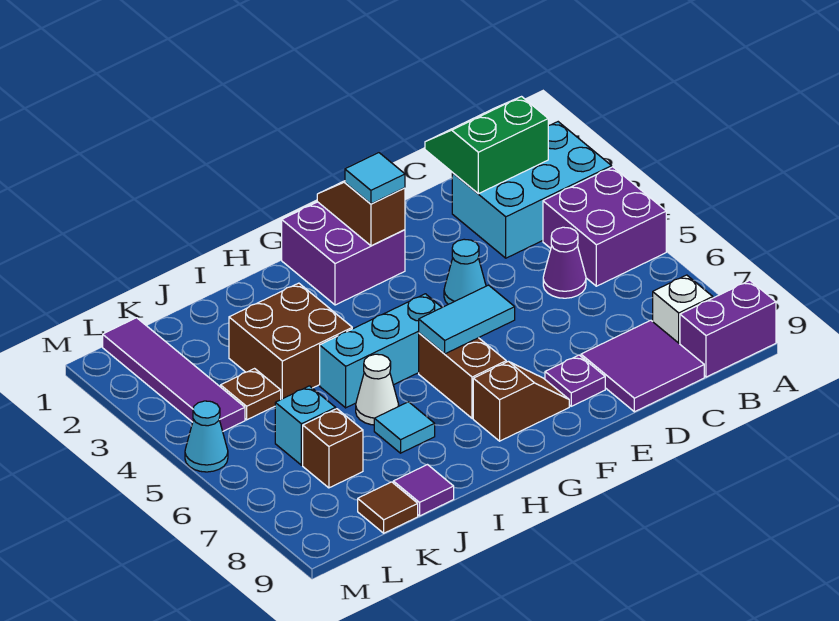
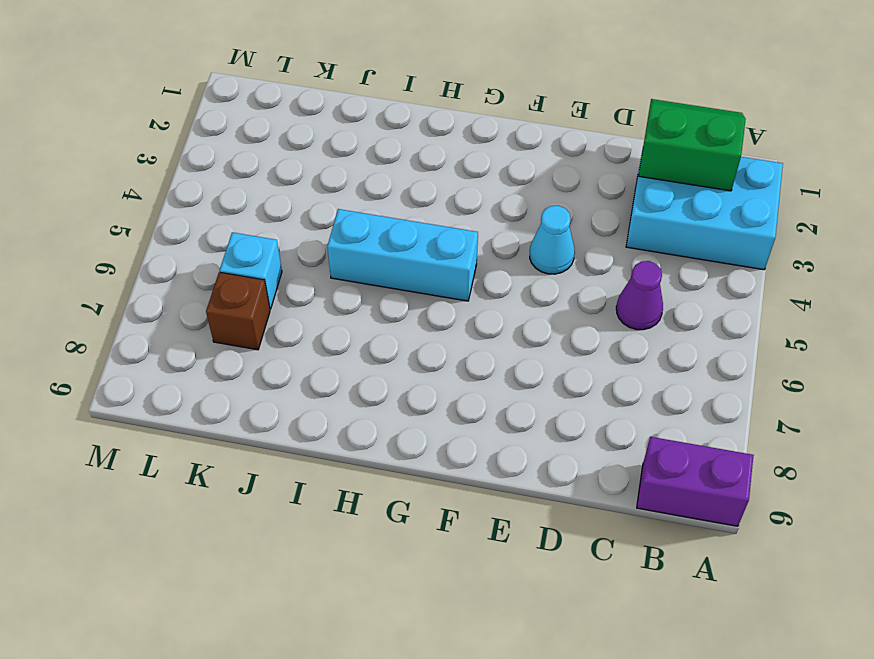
none -> purple 2x2 brick [543,167,666,286]
none -> white 1x1 brick [653,275,713,344]
none -> purple 2x2 tile [581,320,704,412]

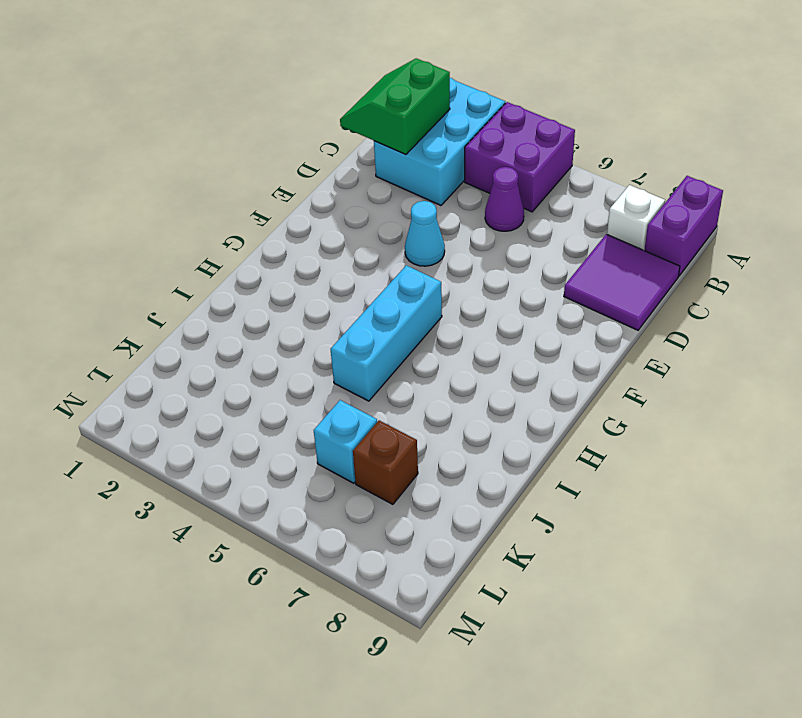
none -> purple 1x1 plate [545,355,605,406]
none -> purple 2x2 brick [282,202,405,305]
none -> brown 1x2 slope [473,361,569,441]

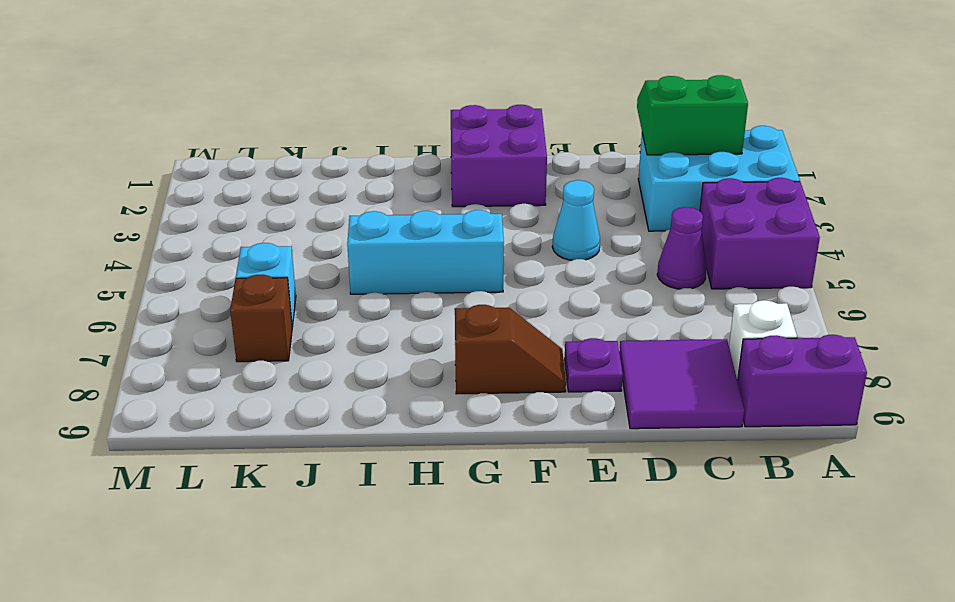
none -> brown 1x2 brick [419,333,506,418]
none -> brown 2x2 brick [229,283,352,399]
none -> white 1x1 cone [356,354,399,425]

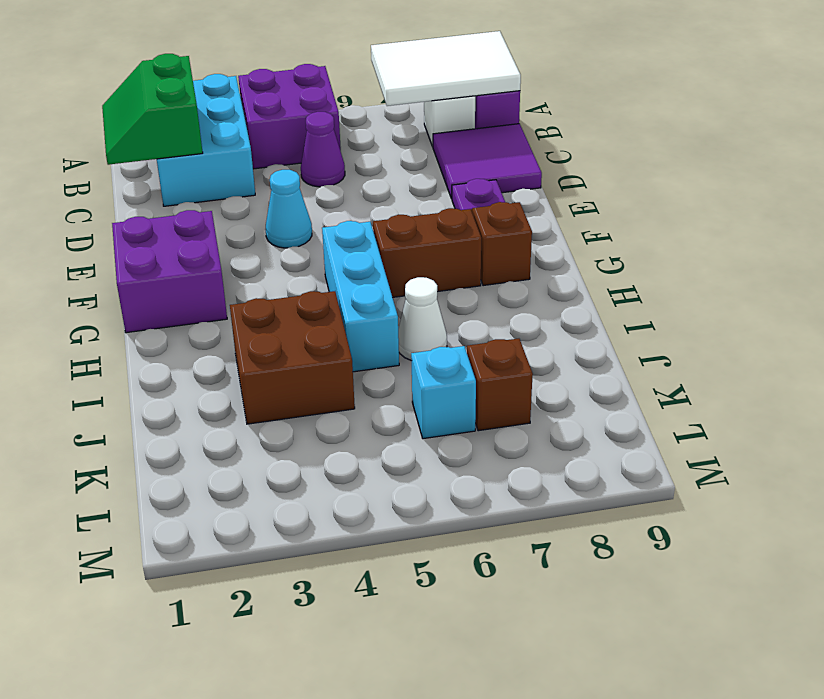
white 2x3 tile [371,31,521,106] -> none
none -> cyan 1x1 tile [374,402,435,453]
none -> purple 1x1 tile [393,465,454,516]
none -> brown 1x1 plate [221,369,281,420]

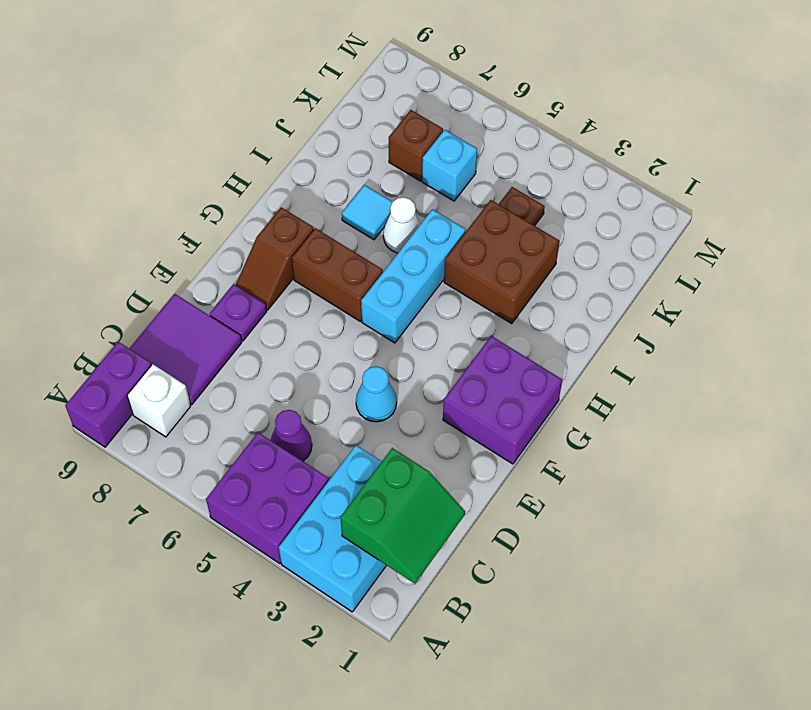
none -> purple 1x1 tile [393,465,454,516]
none -> brown 1x1 tile [358,482,418,533]
none -> purple 1x4 tile [103,318,245,431]

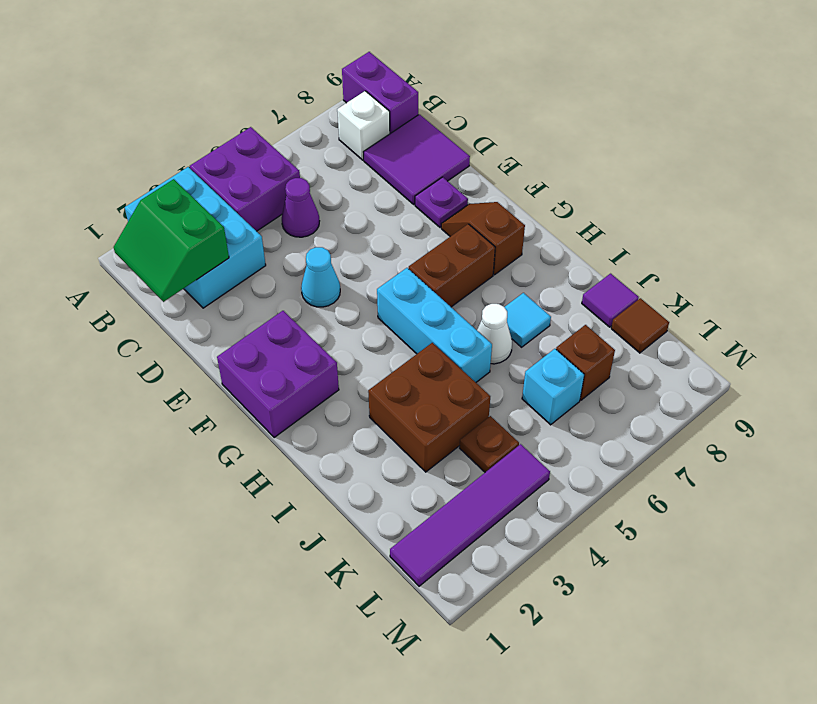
none -> cyan 1x1 cone [185,401,228,472]
none -> brown 1x2 slope [317,181,405,246]
none -> cyan 1x2 tile [419,285,515,354]

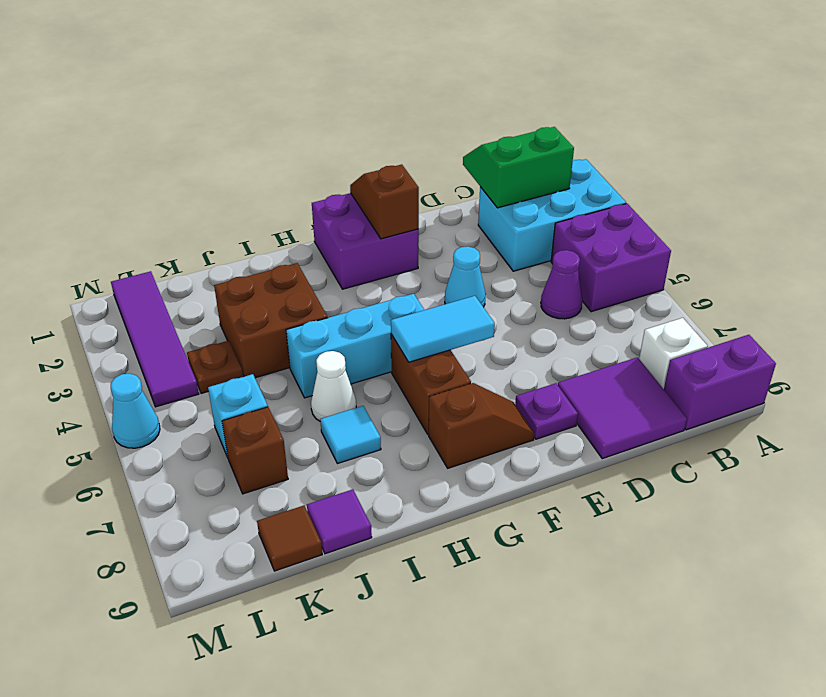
none -> cyan 1x1 tile [345,153,405,204]

